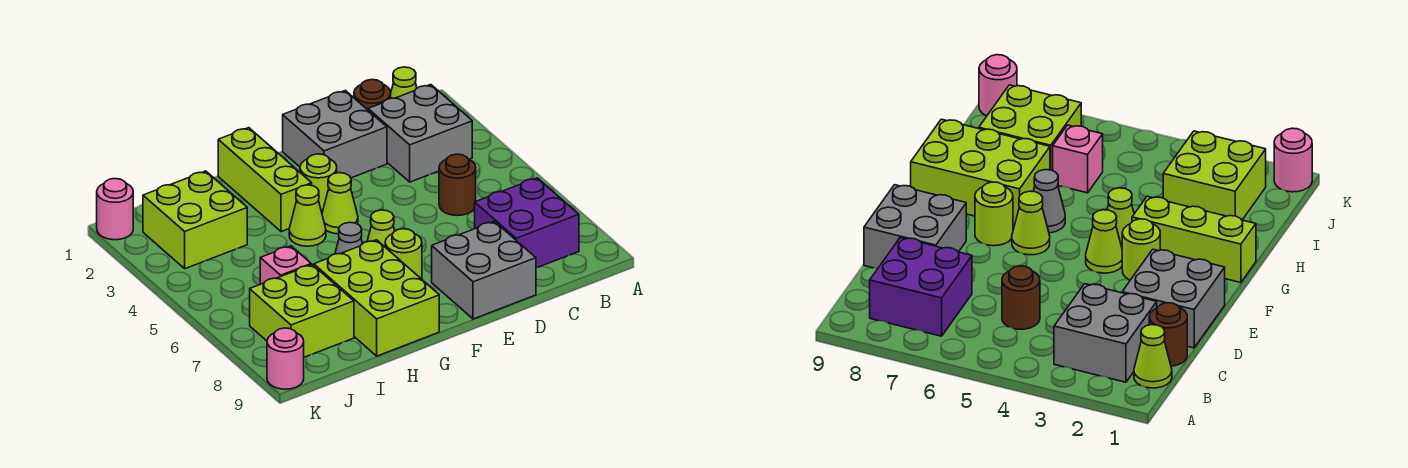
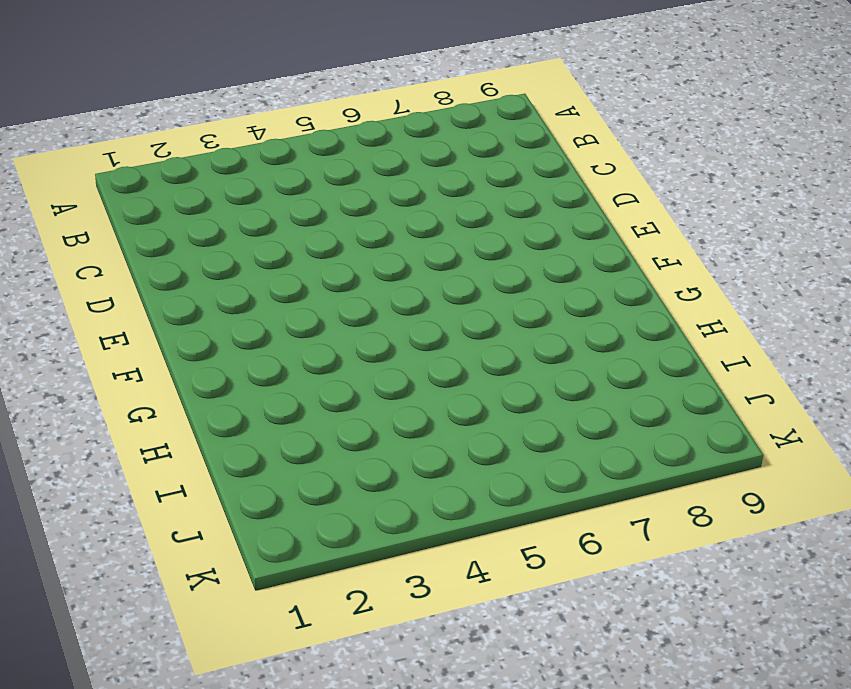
none -> lime 1x1 cone [391,67,417,98]
none -> grey 2x2 brick [368,85,472,182]
none -> purple 2x2 brick [475,178,579,268]

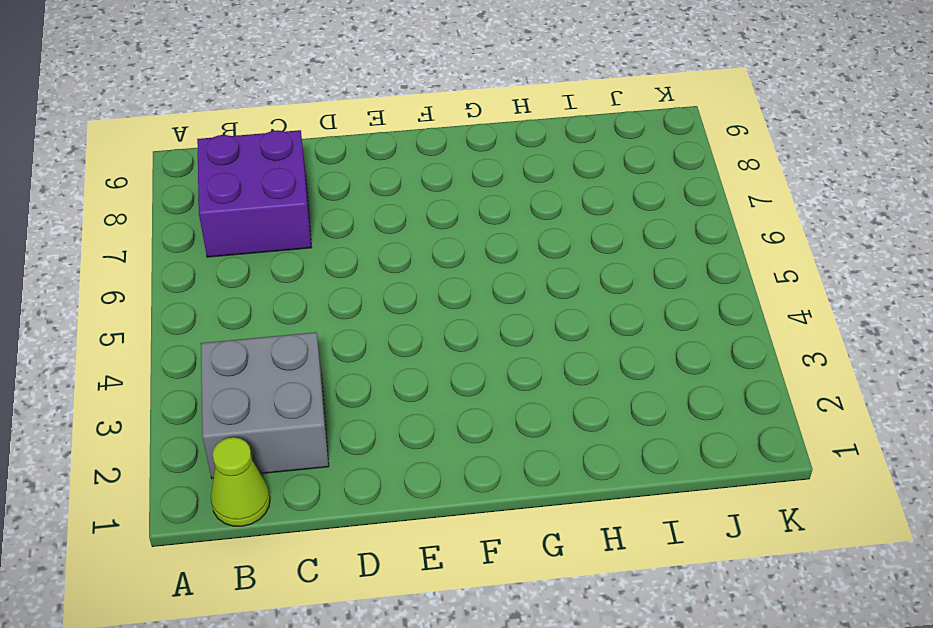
none -> brown 1x1 round brick [354,79,391,110]
none -> brown 1x1 round brick [439,154,476,216]
none -> grey 2x2 brick [283,91,387,178]

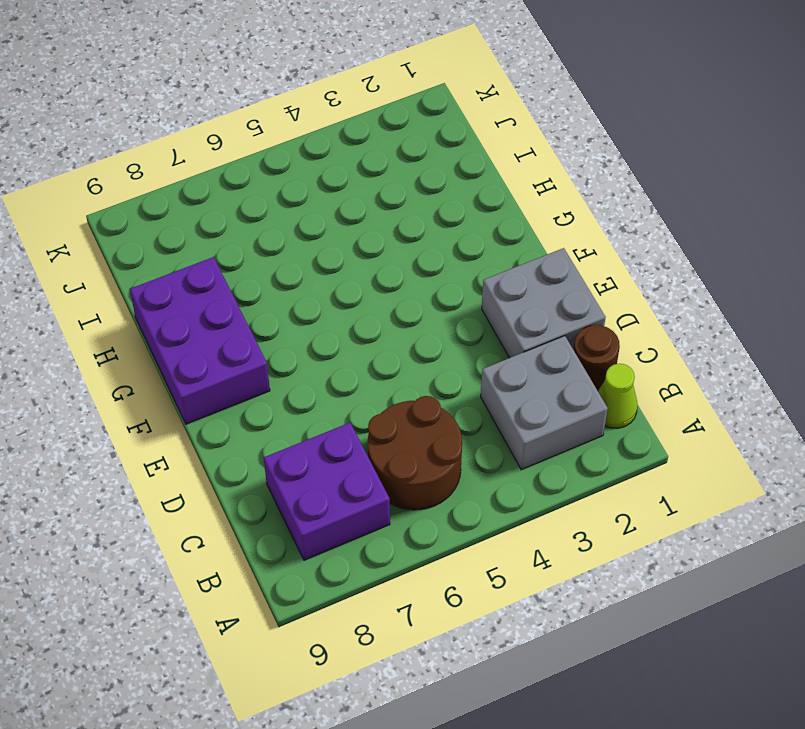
brown 2x2 round brick [368,396,462,510] -> brown 1x1 round brick [439,154,476,216]
purple 2x3 brick [130,257,270,424] -> lime 2x3 brick [314,240,439,356]
none -> grey 2x2 brick [432,221,536,319]
none -> lime 1x1 round brick [300,154,337,212]
none -> lime 1x1 cone [322,173,358,234]

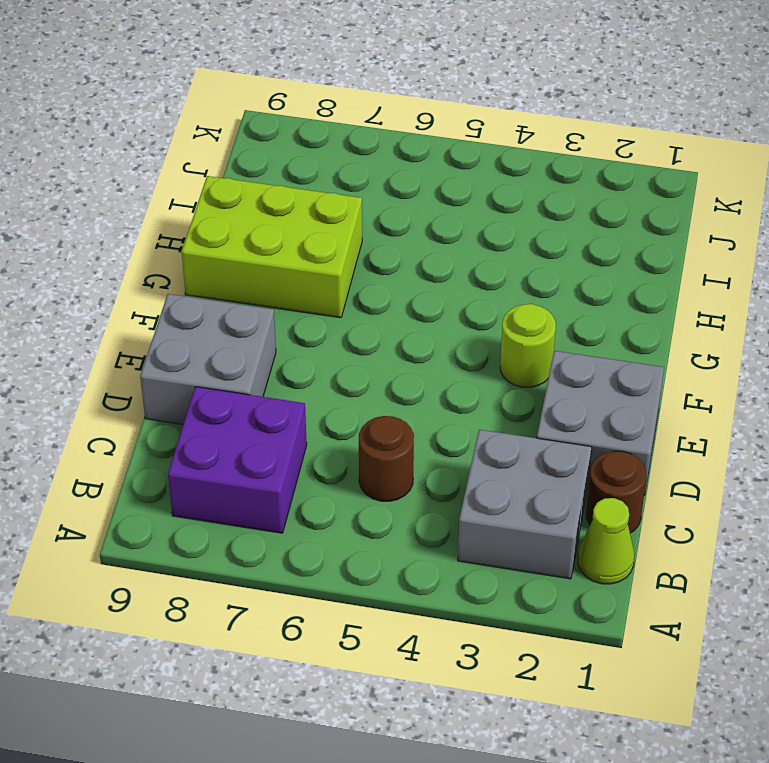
none -> lime 1x1 cone [322,173,358,234]
none -> lime 1x1 cone [367,210,395,247]
none -> lime 1x1 round brick [385,229,422,279]

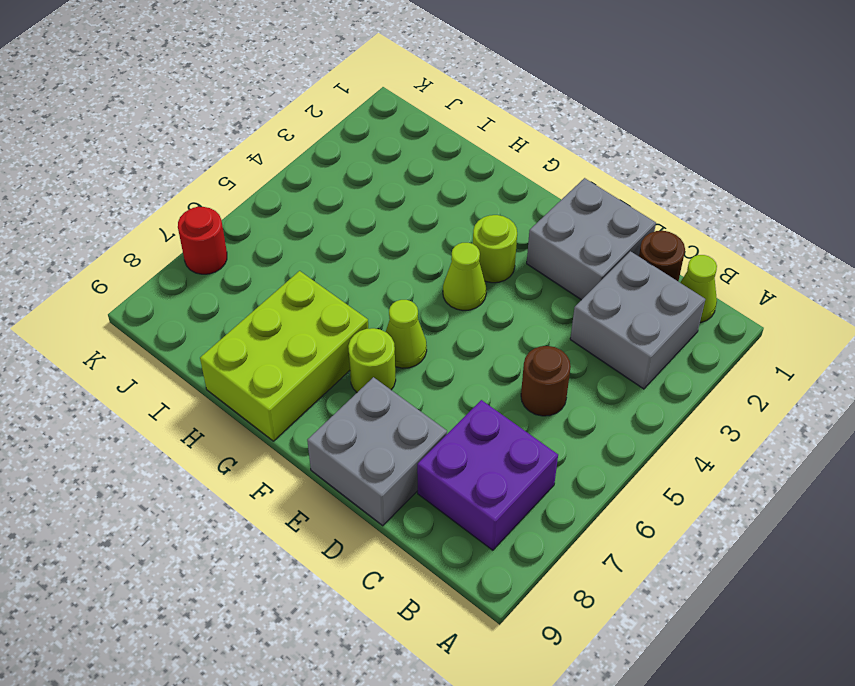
red 1x1 round brick [178,207,227,274] -> none
none -> lime 1x3 brick [218,128,312,232]
none -> lime 1x1 cone [289,185,326,246]
none -> grey 1x1 cone [335,222,363,254]

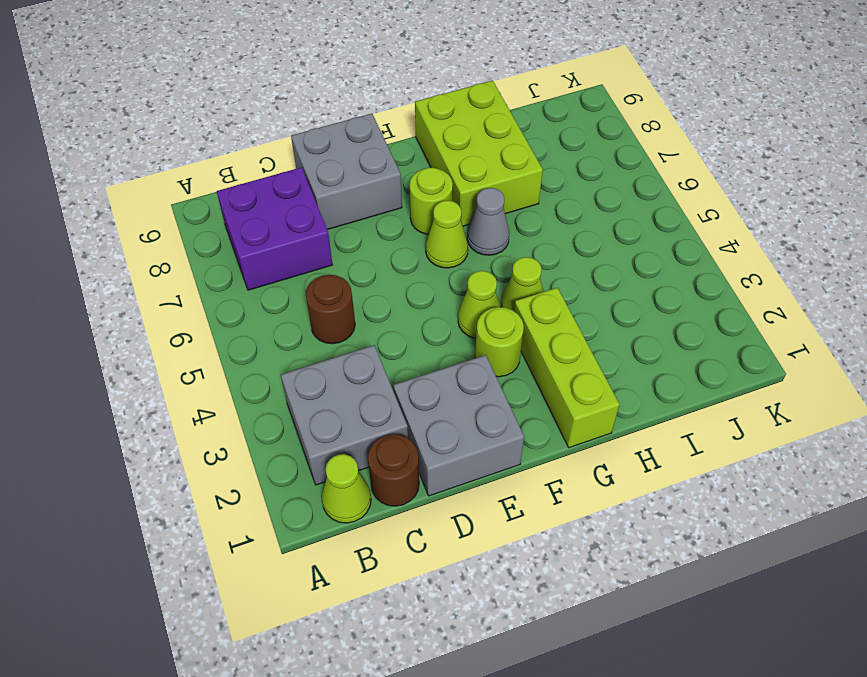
none -> lime 2x2 brick [143,171,247,269]
none -> pink 1x1 brick [260,246,311,284]
none -> lime 2x2 brick [250,265,354,357]

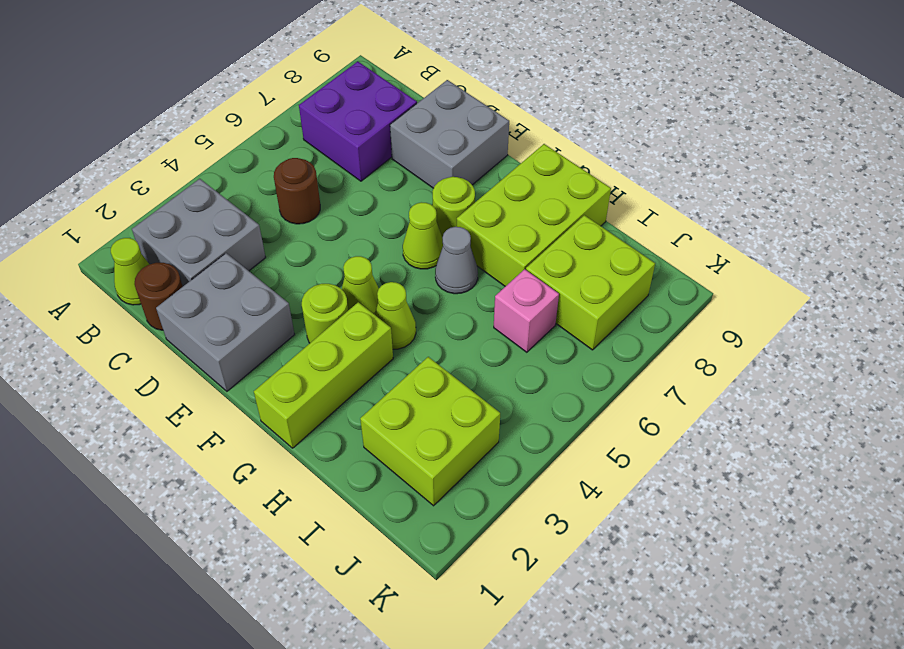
none -> pink 1x1 round brick [97,179,133,240]
none -> pink 1x1 round brick [267,328,304,389]

